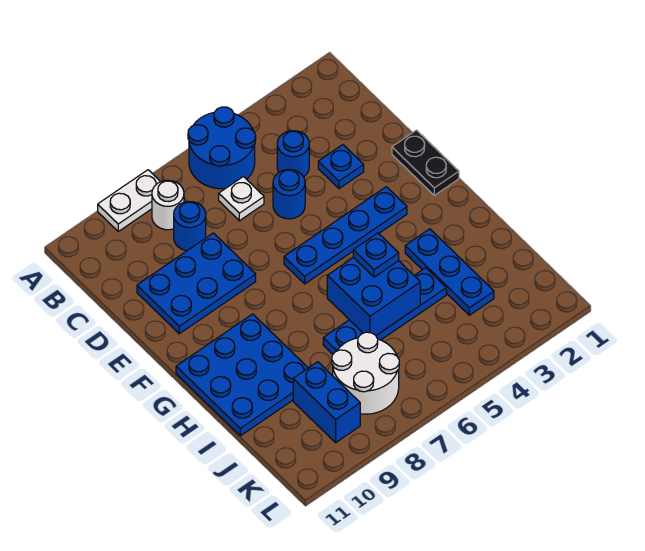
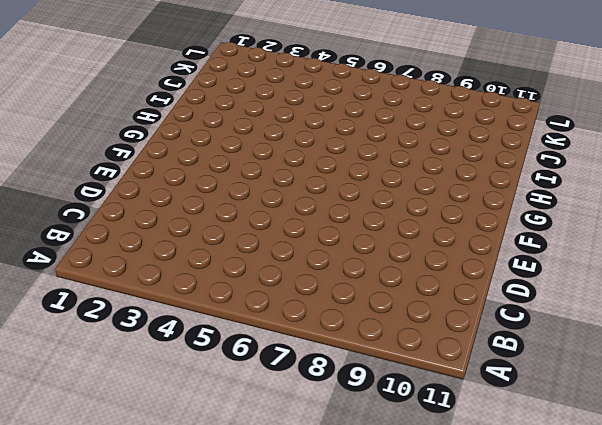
none -> blue 2x2 round brick [188,107,256,189]
none -> white 1x2 plate [98,170,160,231]
none -> white 1x1 round brick [152,180,184,230]

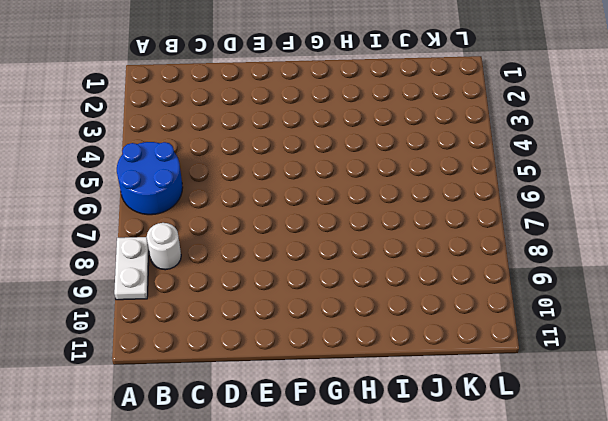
none -> blue 1x1 round brick [277,131,309,177]
none -> white 1x1 plate [219,177,264,221]
none -> blue 1x1 round brick [174,201,206,251]

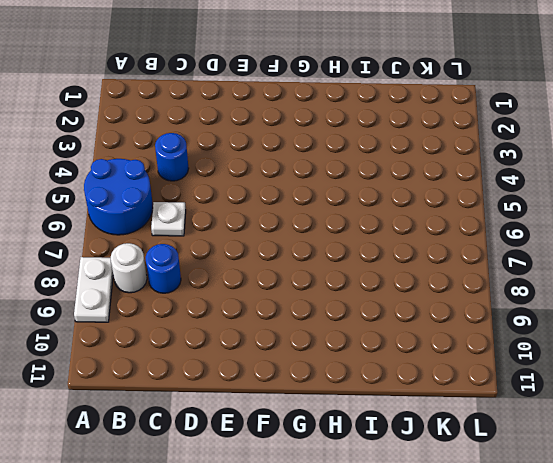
none -> blue 1x1 plate [318,145,364,189]
none -> blue 1x1 round brick [273,169,305,219]
none -> blue 2x3 plate [137,233,256,334]

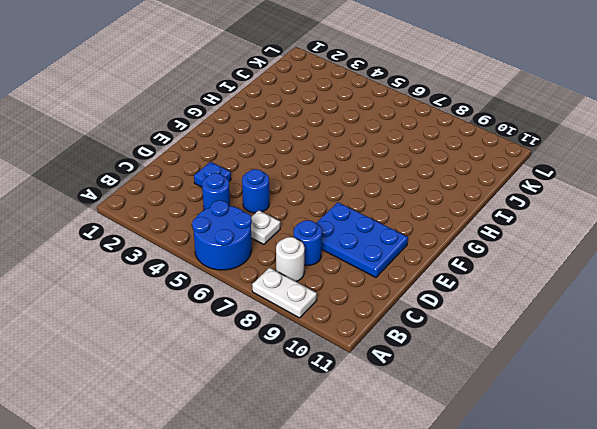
none -> black 1x2 plate [392,130,459,195]
none -> blue 1x4 plate [284,187,407,284]
none -> blue 3x3 plate [176,314,308,436]

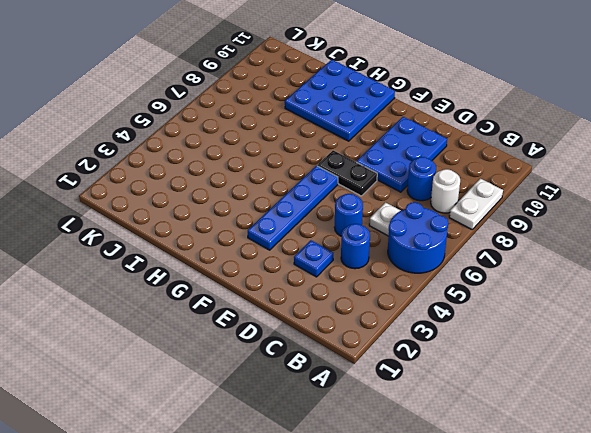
black 1x2 plate [317,150,377,196] -> black 1x2 plate moved to [392,130,459,195]
none -> blue 1x3 plate [405,229,494,315]
none -> blue 1x4 plate [323,268,446,354]
none -> white 2x2 round brick [332,332,399,414]

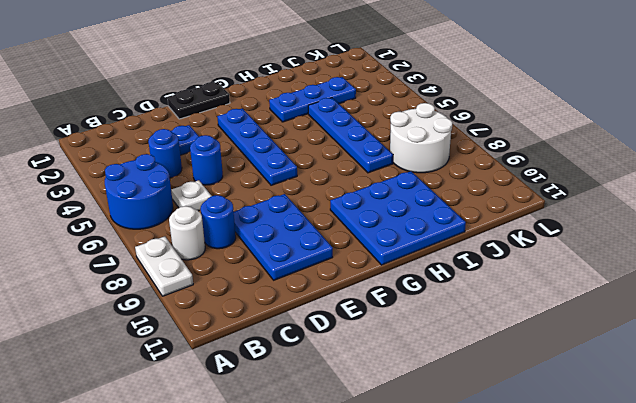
none -> blue 1x2 brick [293,362,360,442]
none -> blue 2x2 brick [327,257,420,335]
none -> blue 1x1 plate [353,233,399,277]

